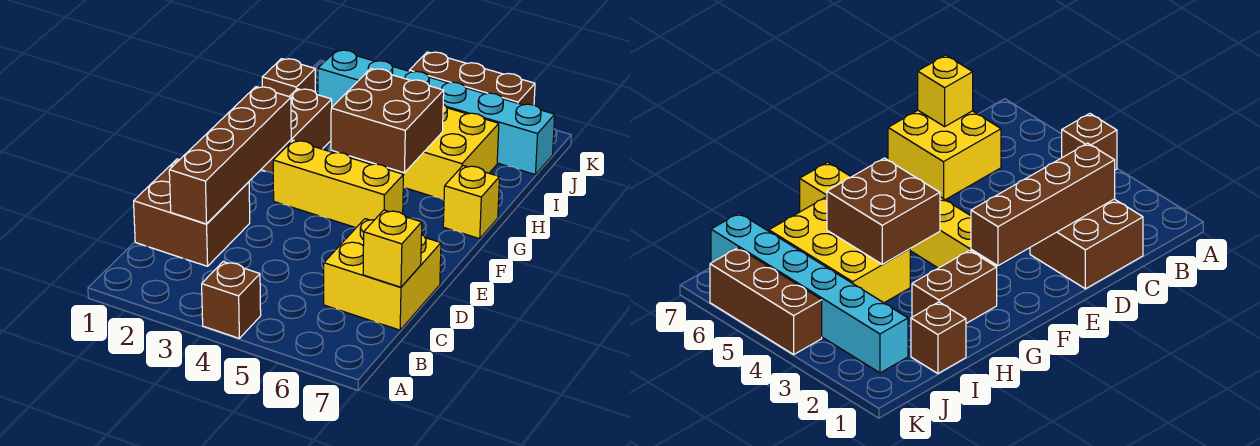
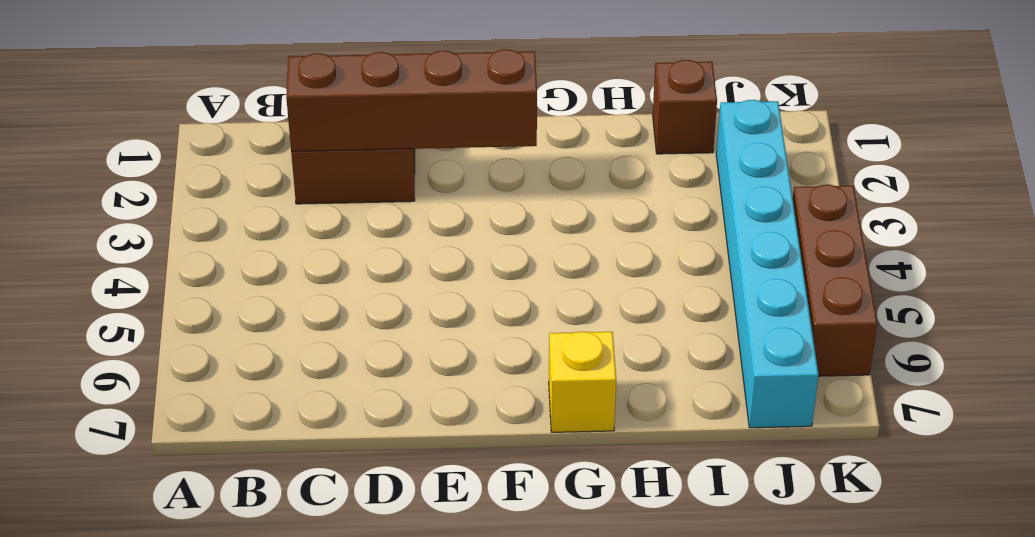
none -> brown 1x1 brick [202,262,261,338]
none -> yellow 2x2 brick [324,219,441,330]
none -> yellow 1x3 brick [273,140,404,228]

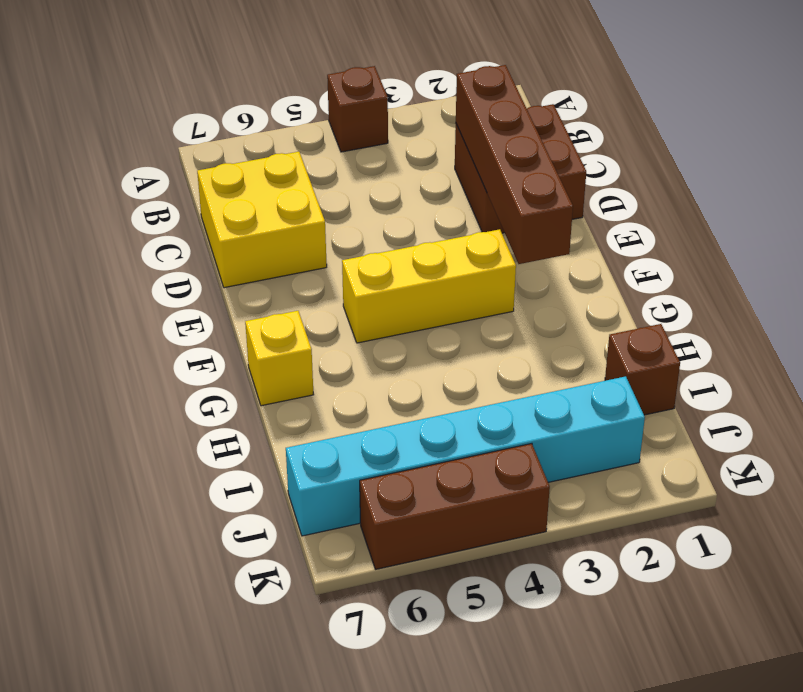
none -> brown 1x2 brick [261,89,332,173]
none -> yellow 2x3 brick [351,104,499,200]
none -> yellow 1x1 brick [363,210,422,287]

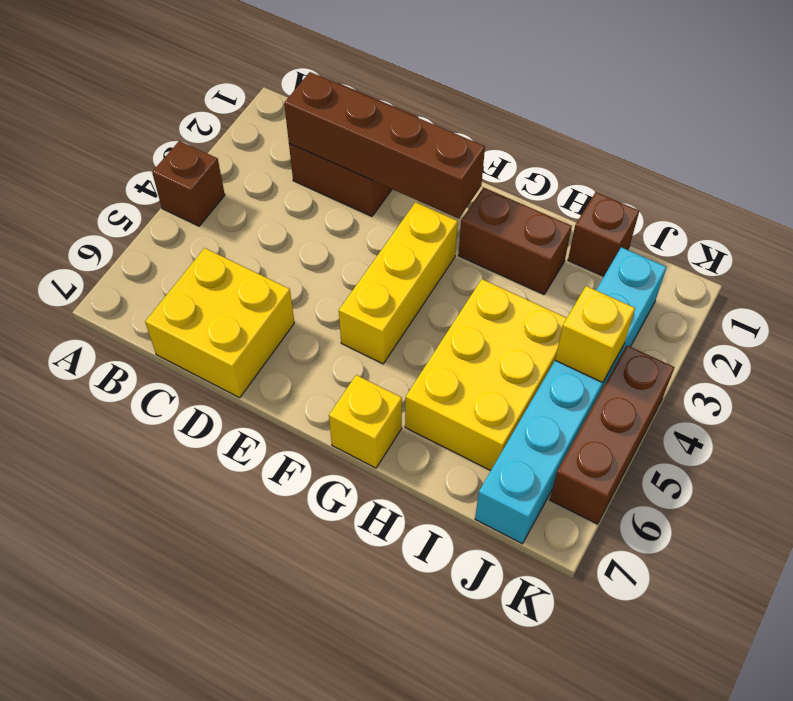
yellow 1x1 brick [555,286,635,383] -> yellow 1x1 brick moved to [363,210,422,287]
none -> brown 2x2 brick [331,69,444,173]

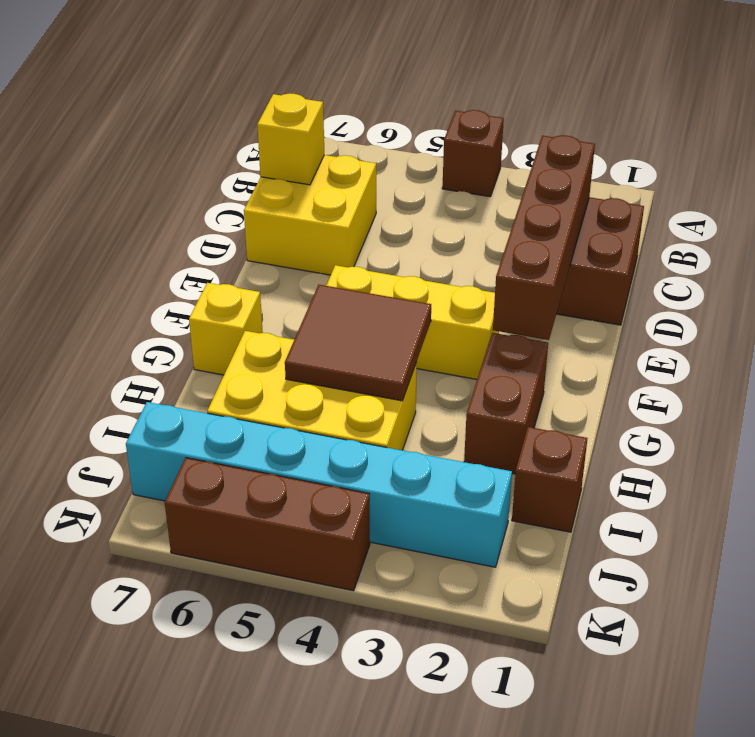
brown 2x2 tile [285,285,431,401] -> brown 2x2 brick [331,69,444,173]

